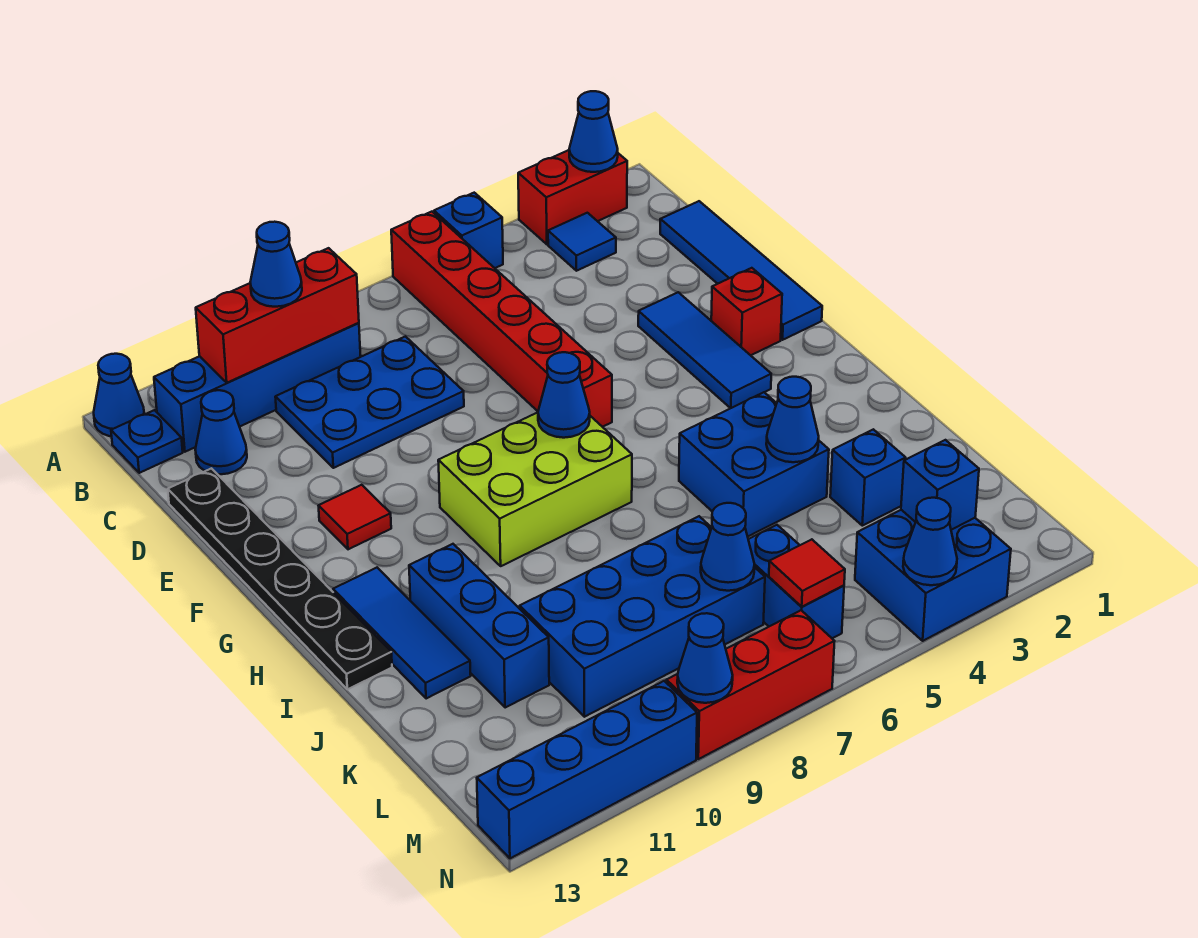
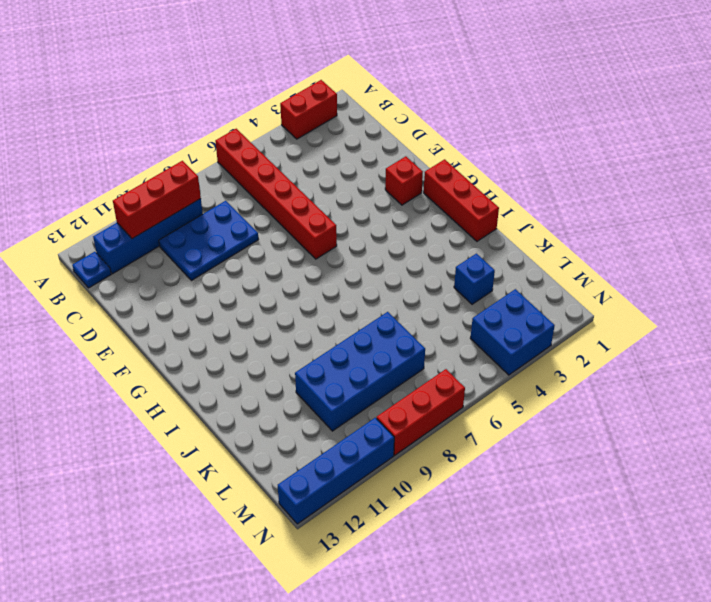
red 1x3 brick [424,159,499,241] -> none
none -> blue 1x1 brick [434,193,503,268]
none -> blue 1x1 cone [94,354,144,437]
none -> blue 1x1 tile [548,213,616,271]
none -> blue 1x4 tile [660,201,822,340]

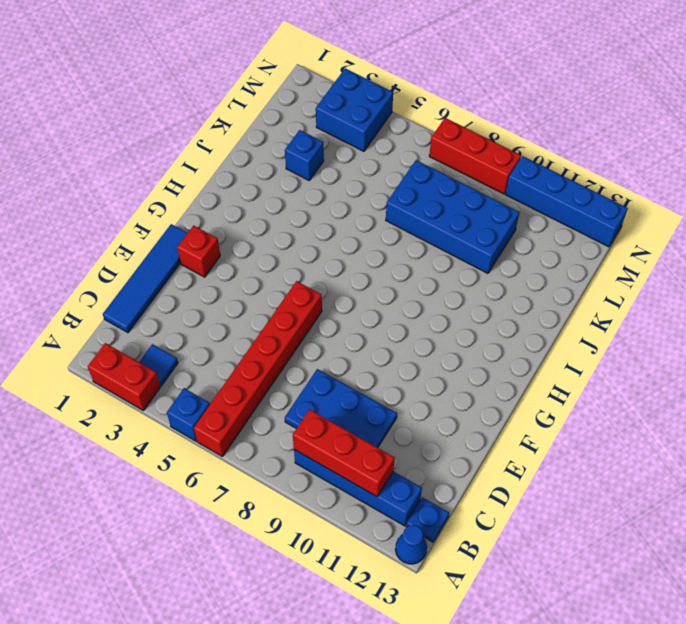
none -> blue 1x1 cone [195,390,247,474]
none -> black 1x6 plate [168,468,392,689]
none -> blue 1x3 tile [638,292,771,408]
none -> red 1x1 tile [319,485,391,549]

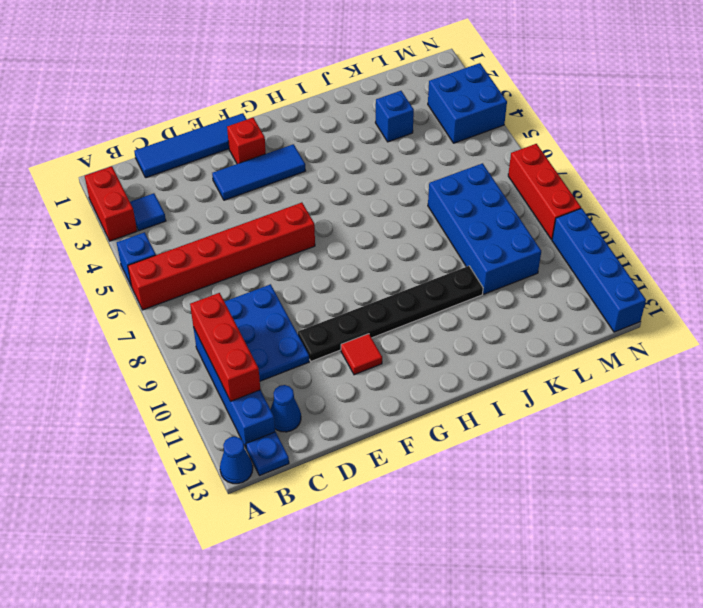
black 1x6 plate [298,266,483,361] -> black 1x6 plate moved to [168,468,392,689]
none -> lime 2x3 brick [438,412,632,566]
none -> blue 1x3 tile [333,568,471,699]
none -> blue 2x2 brick [679,392,829,536]
none -> blue 1x3 brick [409,544,549,708]

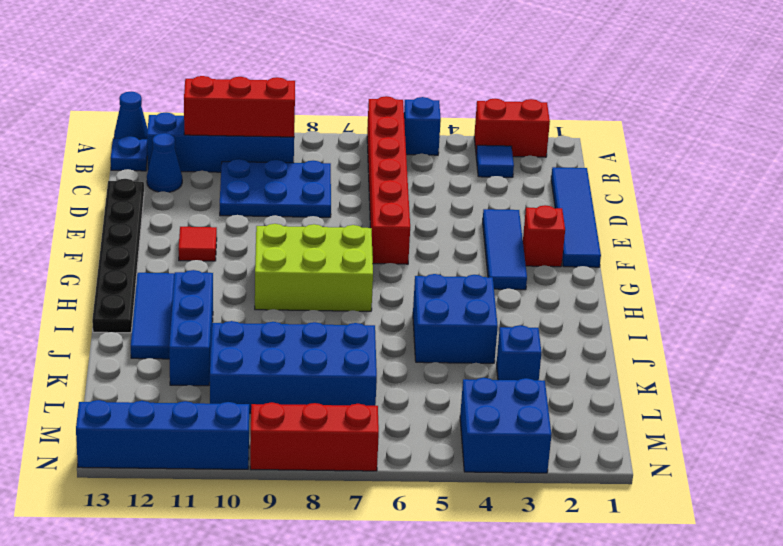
none -> blue 1x2 brick [748,525,844,638]
none -> blue 1x1 cone [569,91,618,172]
none -> blue 1x1 cone [538,352,590,438]
none -> blue 1x1 cone [766,377,819,462]

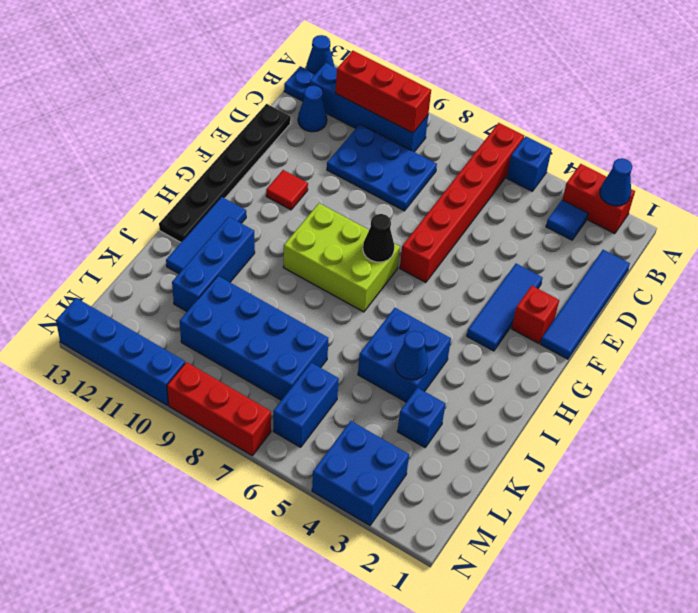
black 1x1 cone [363,214,394,262] -> blue 1x1 cone [538,352,590,438]
none -> blue 1x1 cone [701,503,755,591]
none -> blue 1x1 brick [901,440,979,530]
none -> red 1x1 tile [769,539,845,607]
none -> blue 1x1 cone [903,498,957,585]

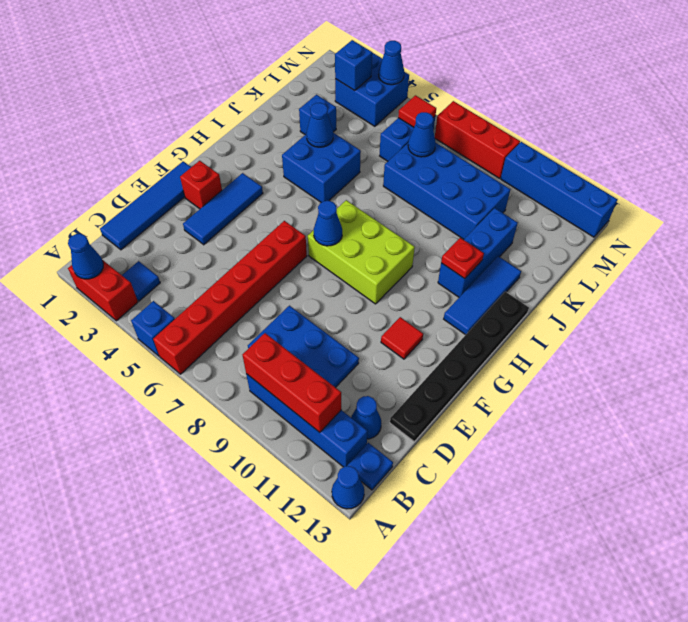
red 1x1 plate [441,238,484,279] -> none
none -> blue 1x1 cone [677,613,733,703]
none -> blue 1x1 cone [250,222,302,307]

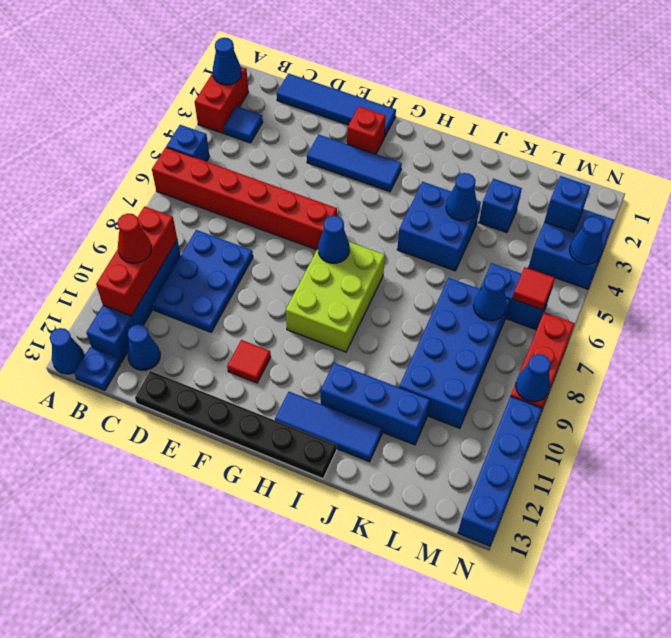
red 1x1 cone [117,213,151,263] -> blue 1x1 cone [250,222,302,307]

